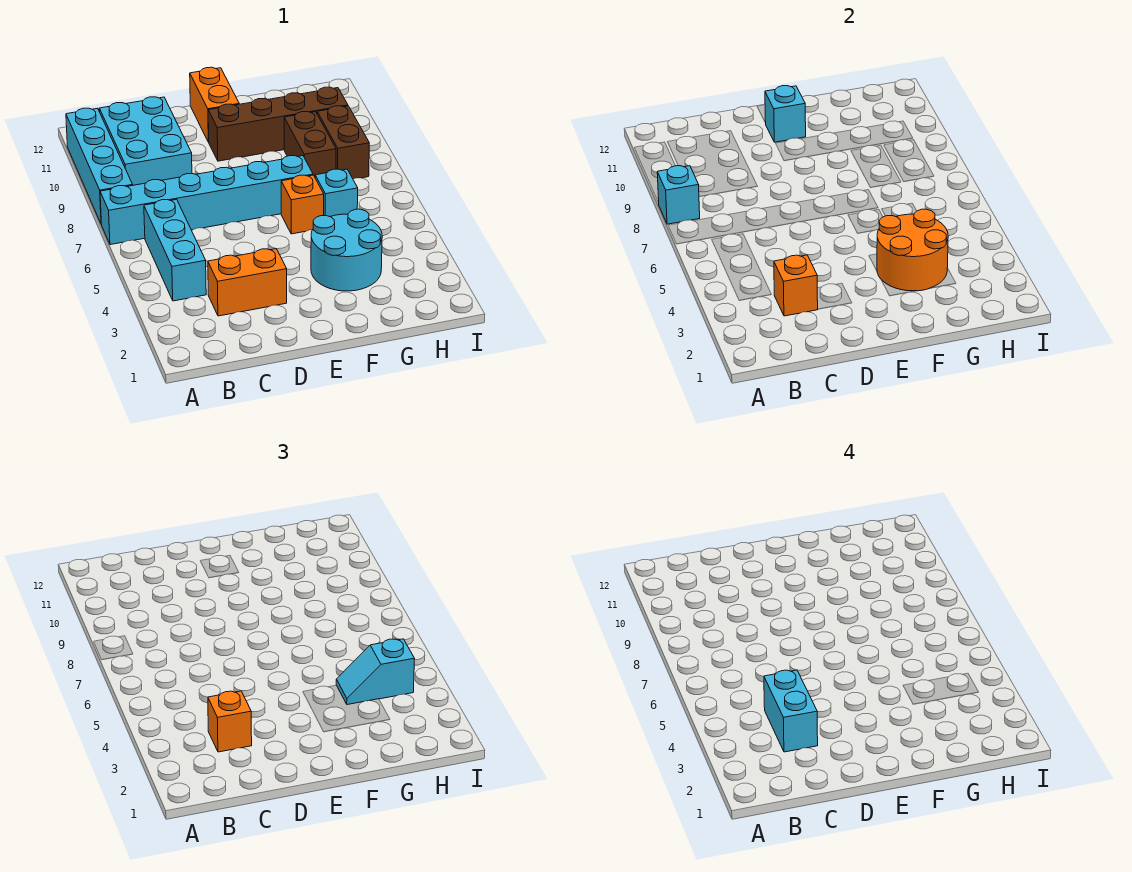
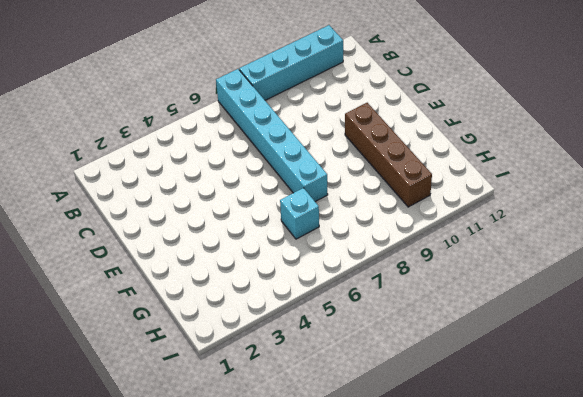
none -> cyan 1x3 brick [144,199,206,301]
none -> cyan 2x3 brick [99,97,192,185]
none -> orange 1x2 brick [208,249,287,316]

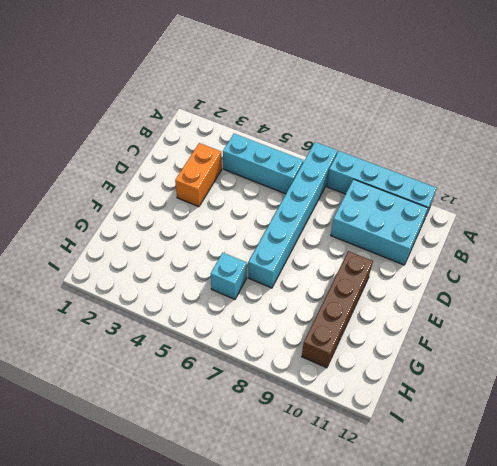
none -> orange 1x2 brick [190,67,239,142]
none -> cyan 2x2 round brick [311,209,382,291]
none -> orange 1x1 brick [281,175,324,234]

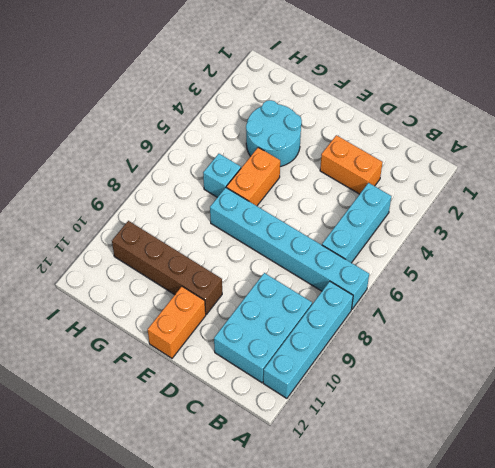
orange 1x2 brick [226,147,280,206] -> orange 1x1 brick [281,175,324,234]
none -> brown 1x2 brick [284,112,336,177]
none -> brown 1x2 brick [317,106,369,179]
none -> cyan 1x1 brick [657,166,700,224]

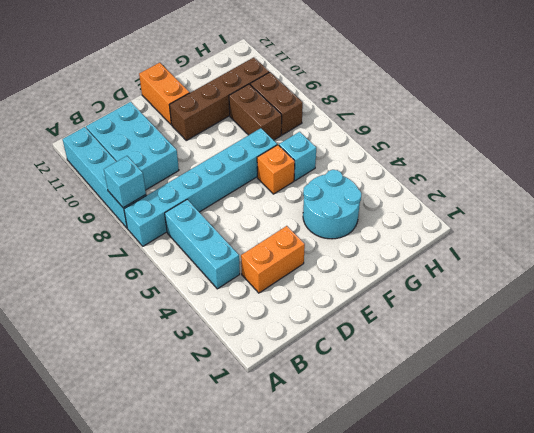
none -> orange 1x1 brick [774,255,818,316]
none -> cyan 1x1 brick [765,86,806,142]
none -> orange 2x2 round brick [877,209,948,291]

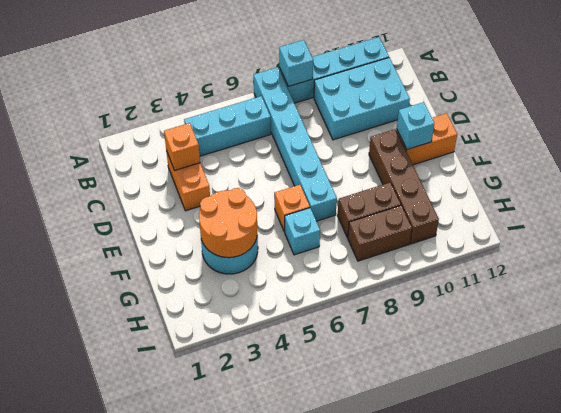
none -> orange 1x1 brick [208,691,252,752]
none -> cyan 1x2 slope [336,639,415,705]
none -> cyan 1x2 brick [764,670,818,752]

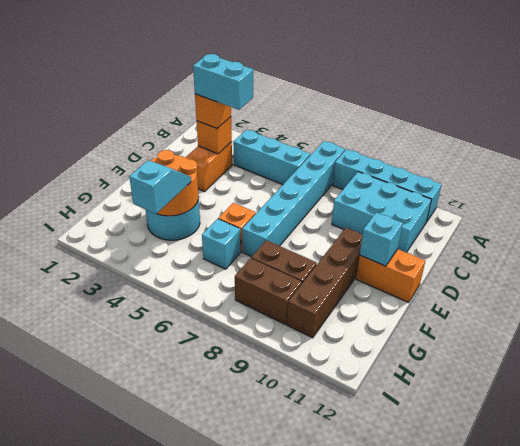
none -> cyan 1x1 brick [657,166,700,224]

